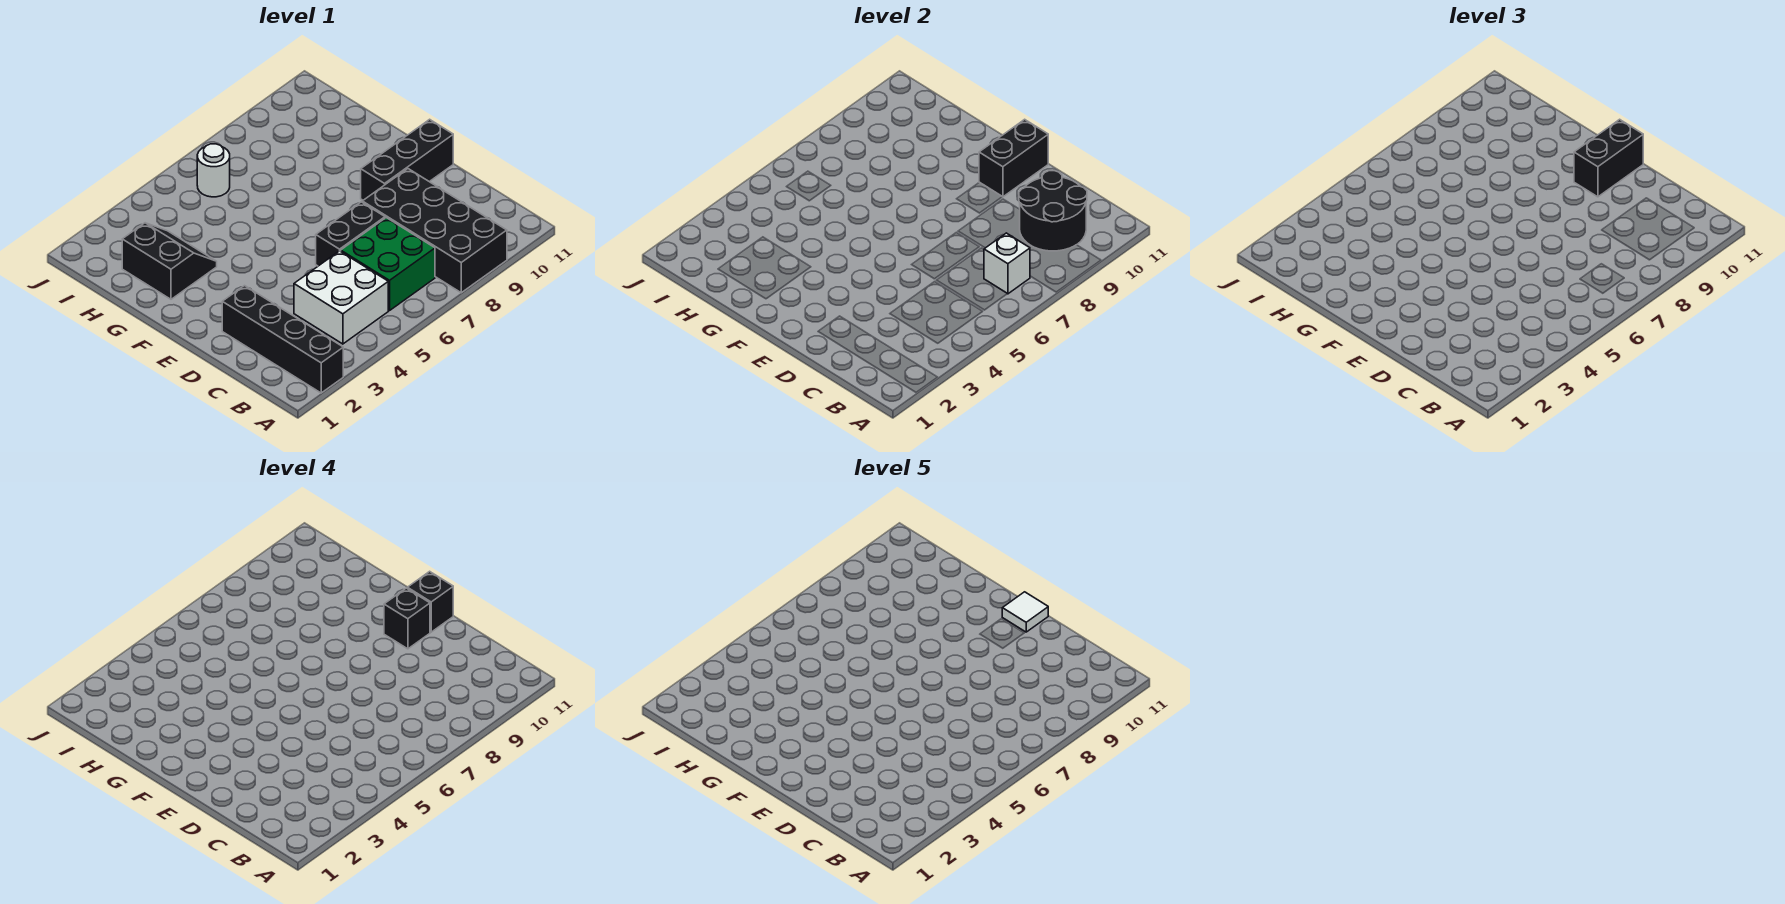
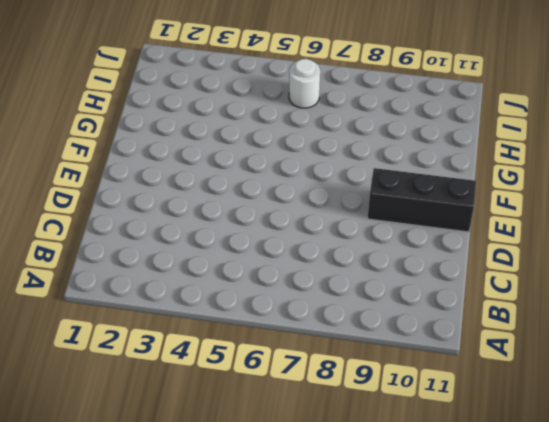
none -> black 1x4 brick [222,286,343,393]
none -> black 2x4 brick [362,169,507,293]
none -> white 2x2 brick [294,251,388,344]

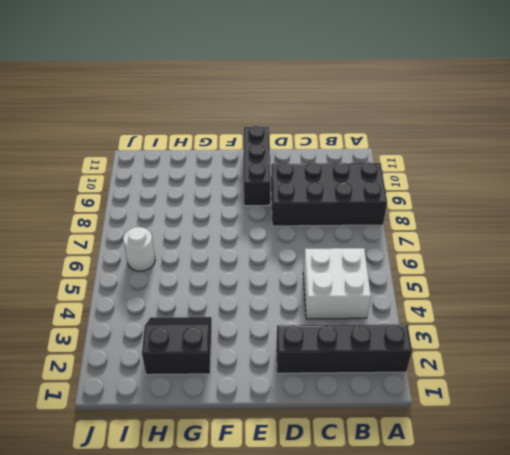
none -> green 2x2 brick [341,218,435,311]
none -> black 1x2 brick [316,202,385,266]
none -> white 1x1 brick [984,233,1030,294]

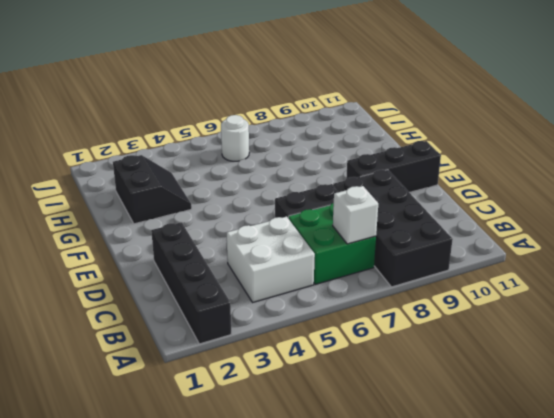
none -> black 2x2 round brick [1019,171,1087,251]
none -> black 1x2 brick [979,119,1048,197]
none -> black 1x2 brick [1574,119,1643,197]

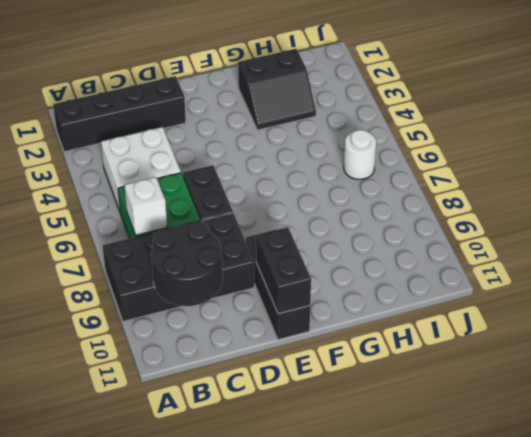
none -> black 1x2 brick [1574,119,1643,197]
none -> black 1x1 brick [384,588,430,649]
none -> black 1x1 brick [407,571,453,632]

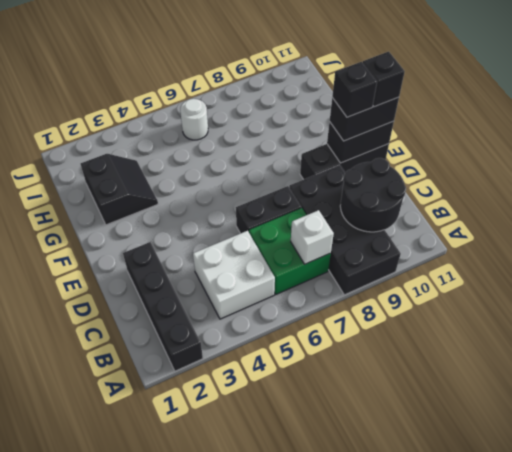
none -> white 1x1 tile [1002,592,1048,632]

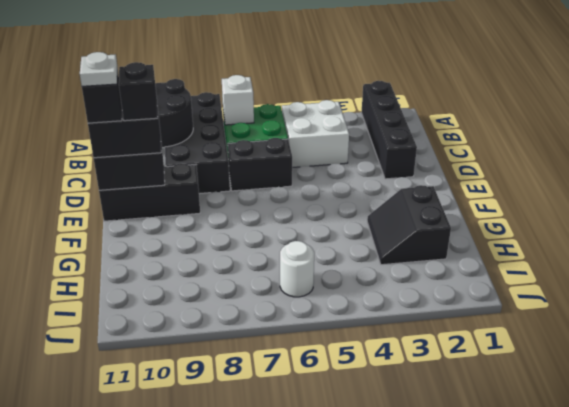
white 1x1 plate [80,52,117,86] -> white 1x1 tile [1002,592,1048,632]

